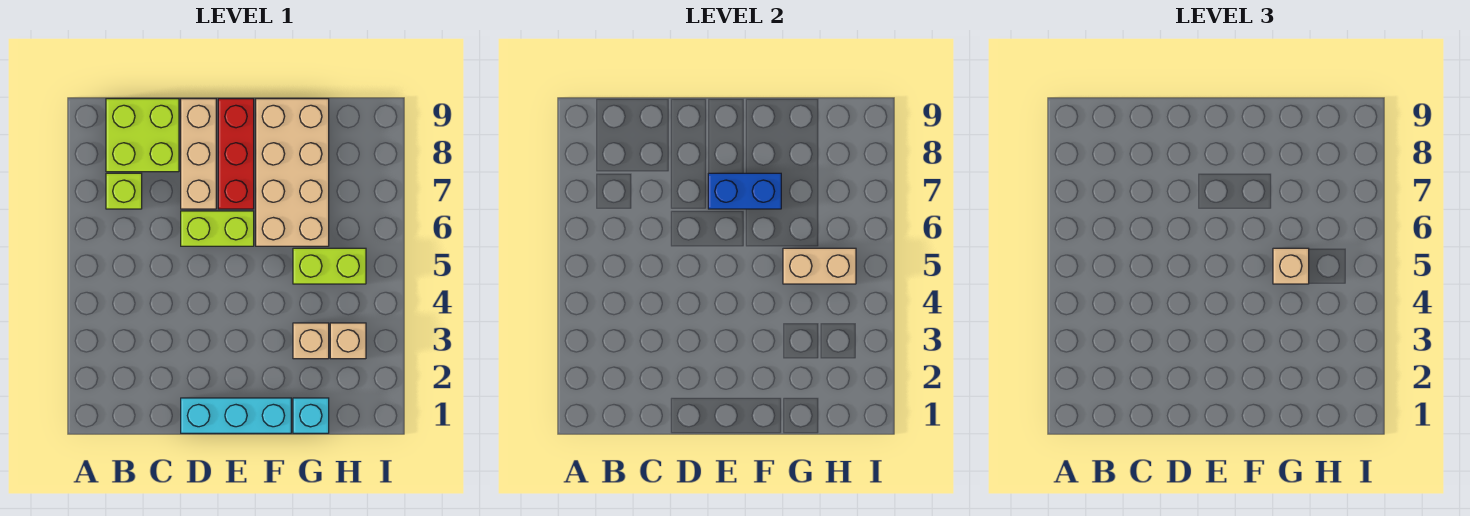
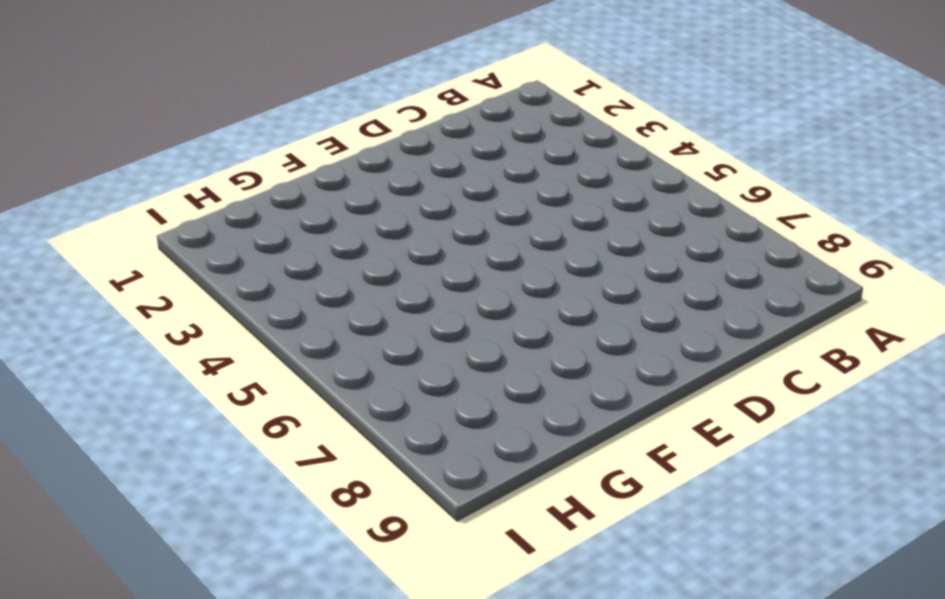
none -> lime 1x1 brick [106,173,142,209]
none -> lime 2x2 brick [106,99,179,172]
none -> cyan 1x3 brick [181,398,291,433]

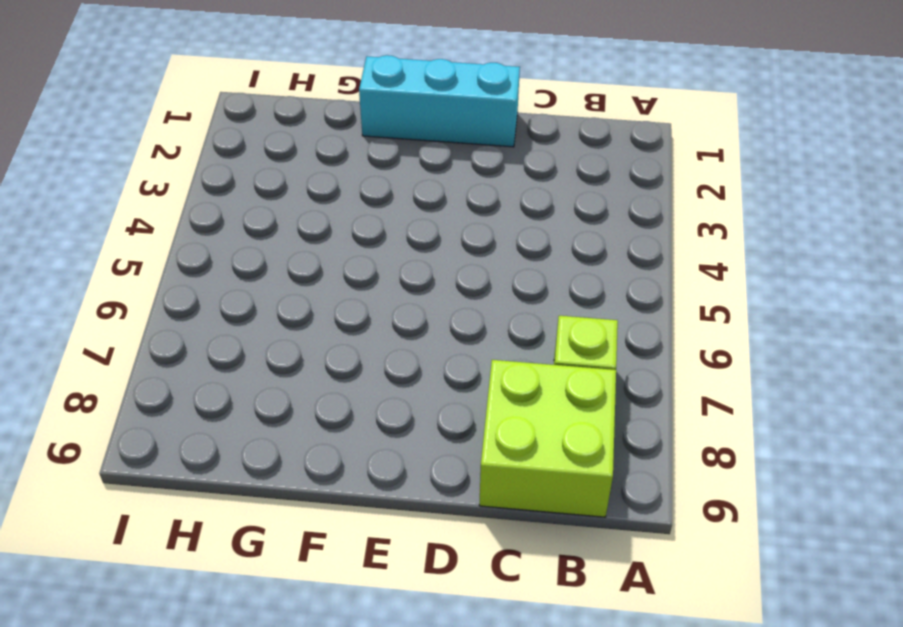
none -> lime 1x2 brick [181,211,254,246]
none -> tan 1x3 brick [181,99,216,209]
none -> red 1x3 brick [218,99,254,209]

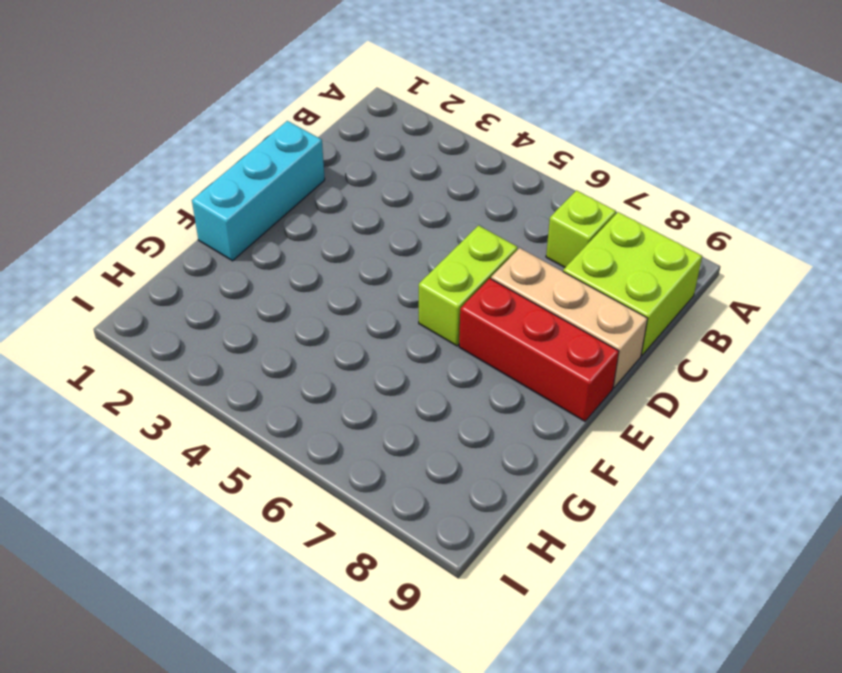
none -> tan 2x4 brick [256,99,329,246]
none -> cyan 1x1 brick [293,398,329,433]
none -> tan 1x1 brick [293,323,329,359]

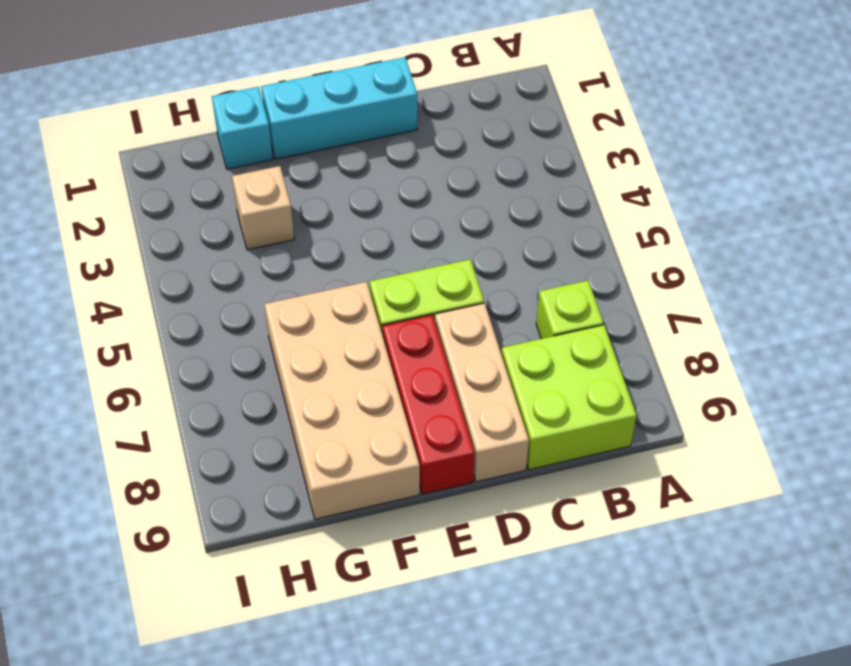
none -> lime 1x2 brick [293,248,366,284]
none -> tan 1x1 brick [330,323,366,359]
none -> blue 1x2 brick [708,173,781,209]

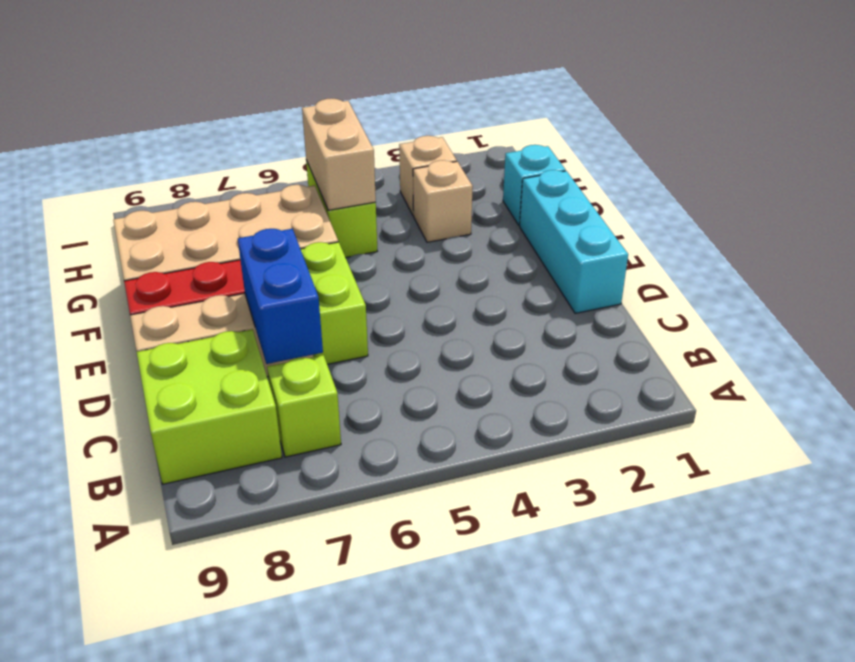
blue 1x2 brick [238,229,323,364] -> blue 1x2 brick moved to [708,173,781,209]
none -> tan 1x1 brick [1273,248,1309,284]

